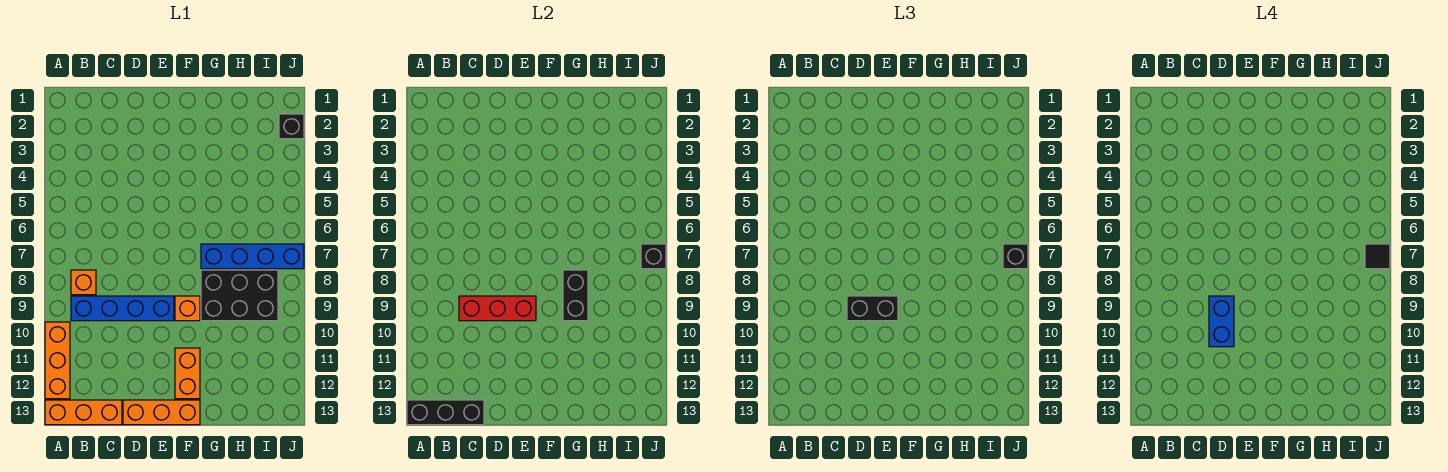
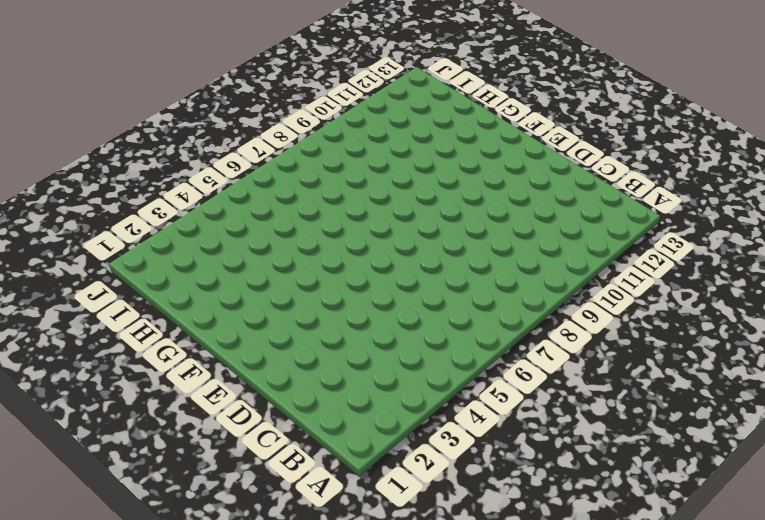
none -> orange 1x3 brick [45,322,70,399]
none -> orange 1x3 brick [45,400,122,425]
none -> orange 1x1 brick [71,270,96,295]

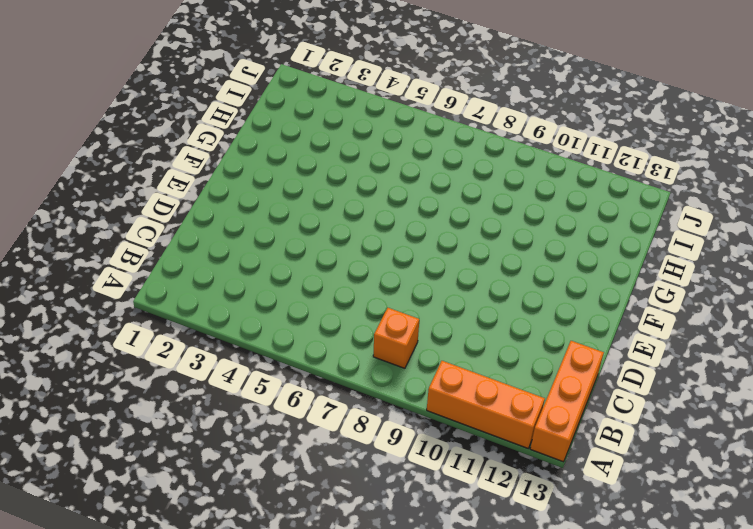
none -> blue 1x4 brick [71,296,174,321]
none -> orange 1x3 brick [123,400,200,425]
none -> orange 1x1 brick [175,296,200,321]

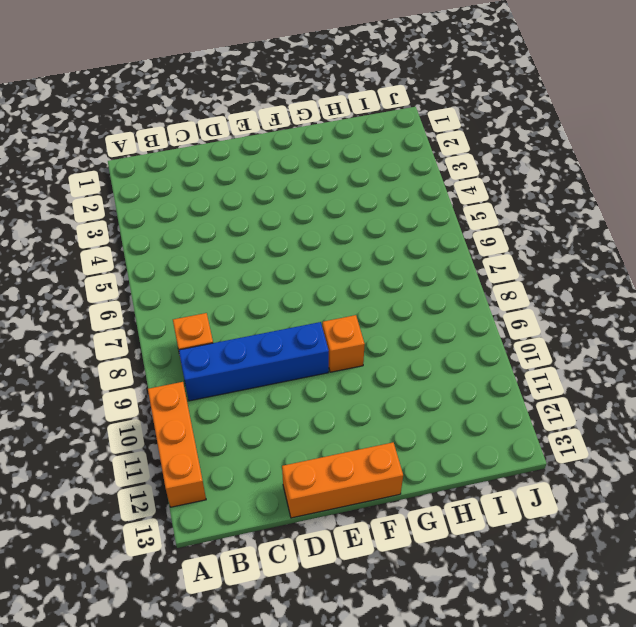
none -> orange 1x3 brick [45,400,122,425]
none -> orange 1x2 brick [175,348,200,399]
none -> blue 1x4 brick [201,244,304,269]

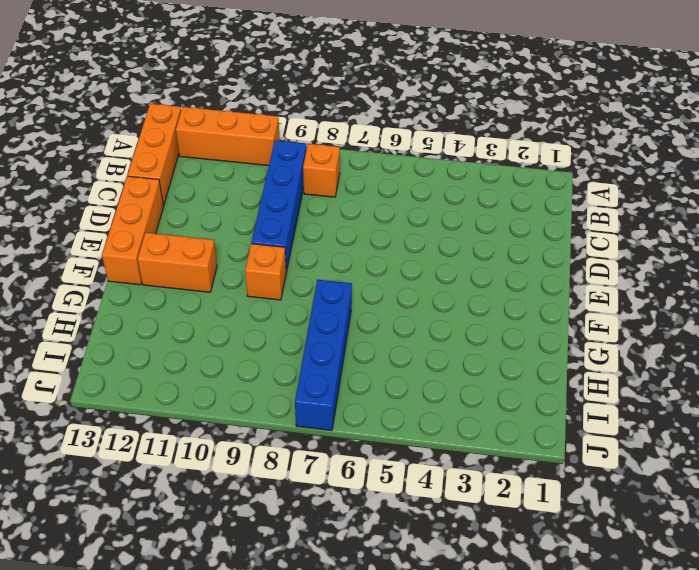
none -> black 2x3 brick [201,270,278,321]
none -> black 1x1 brick [279,114,304,139]
none -> black 1x3 brick [407,400,484,425]

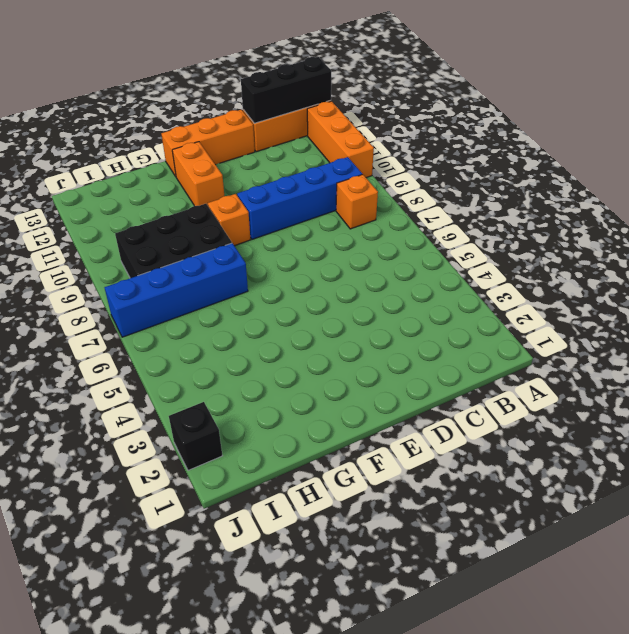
none -> red 1x3 brick [459,296,536,321]
none -> black 1x2 brick [563,270,588,321]
none -> black 1x1 brick [641,244,666,269]

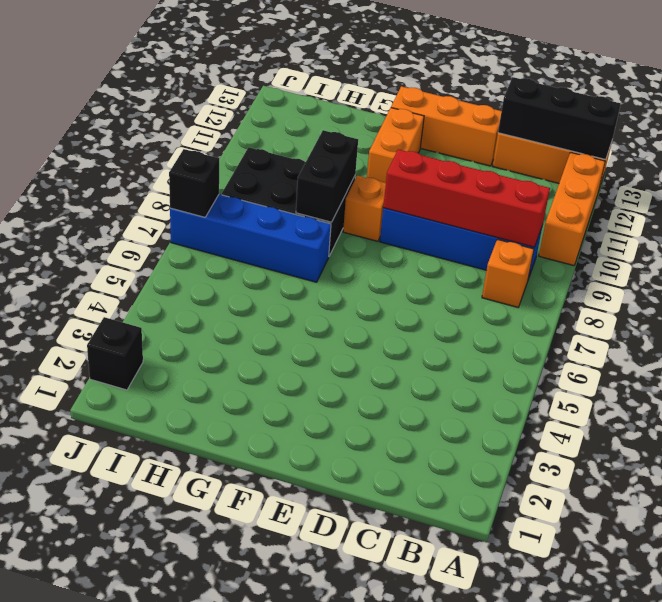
red 1x4 brick [383,149,550,247] -> red 1x3 brick [459,296,536,321]
none -> black 1x2 brick [847,296,898,321]
none -> black 1x1 brick [1003,244,1028,269]
none -> blue 1x2 brick [1209,296,1234,347]

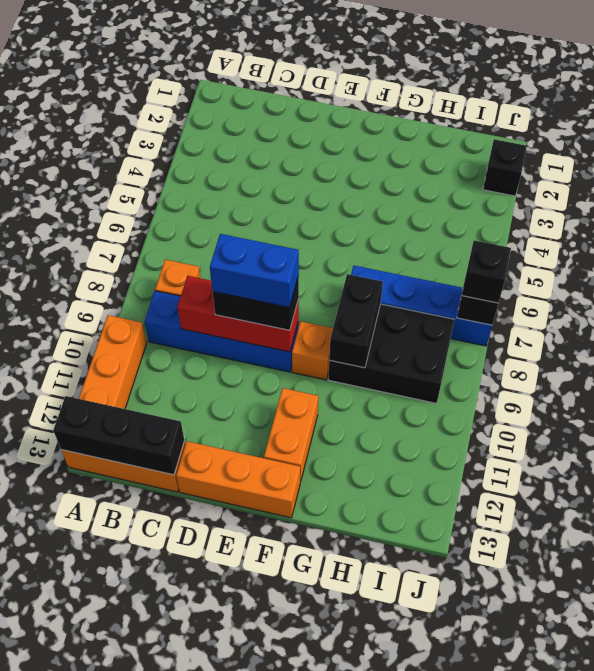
blue 1x2 brick [210,234,299,307] -> blue 1x2 brick turned to [1209,296,1234,347]
none -> black 1x1 tile [1365,244,1390,269]

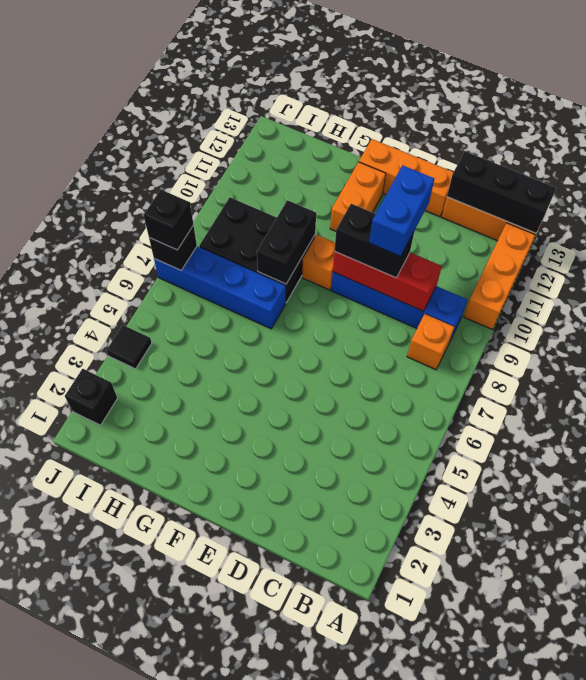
black 1x1 tile [106,325,152,369] -> black 1x1 tile moved to [1365,244,1390,269]

